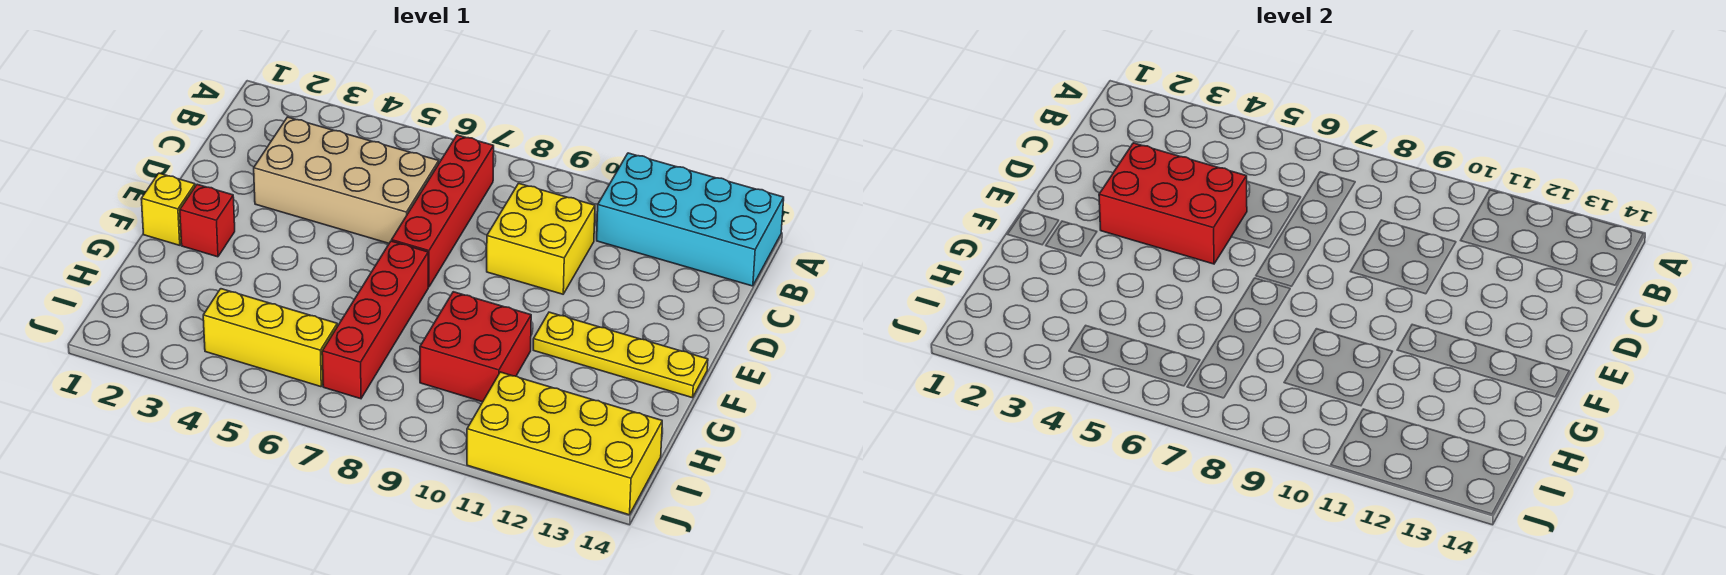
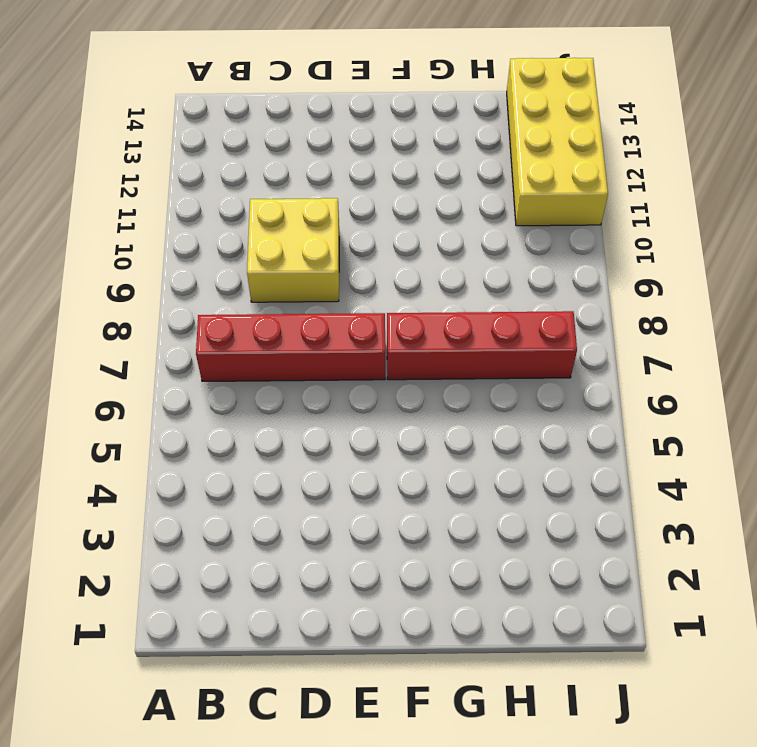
none -> cyan 2x4 brick [597,153,784,286]
none -> tan 2x4 brick [254,117,439,243]
none -> yellow 1x1 brick [141,173,195,245]

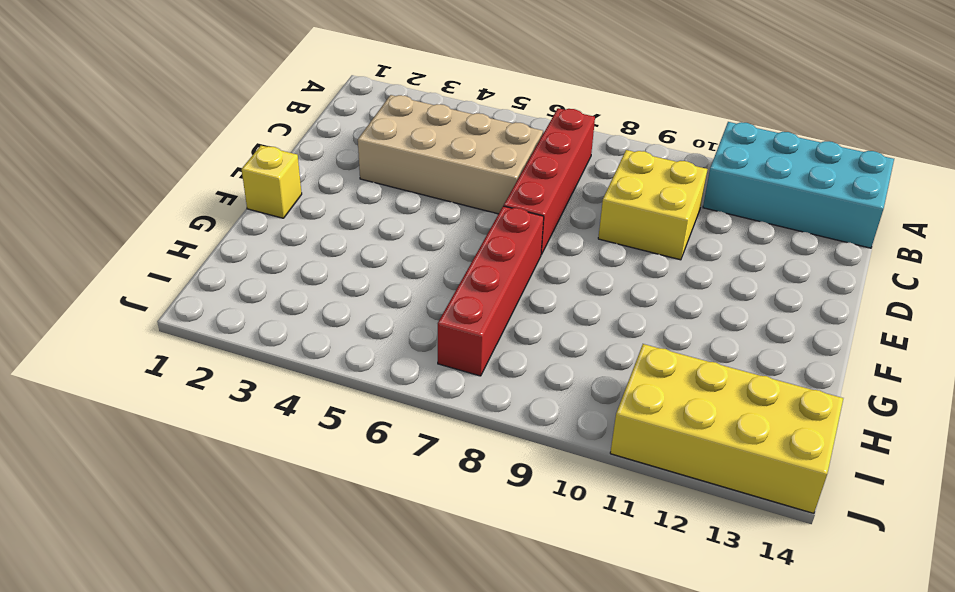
none -> red 1x1 brick [180,184,235,257]
none -> yellow 1x4 plate [533,312,708,398]
none -> red 2x2 brick [420,292,531,402]

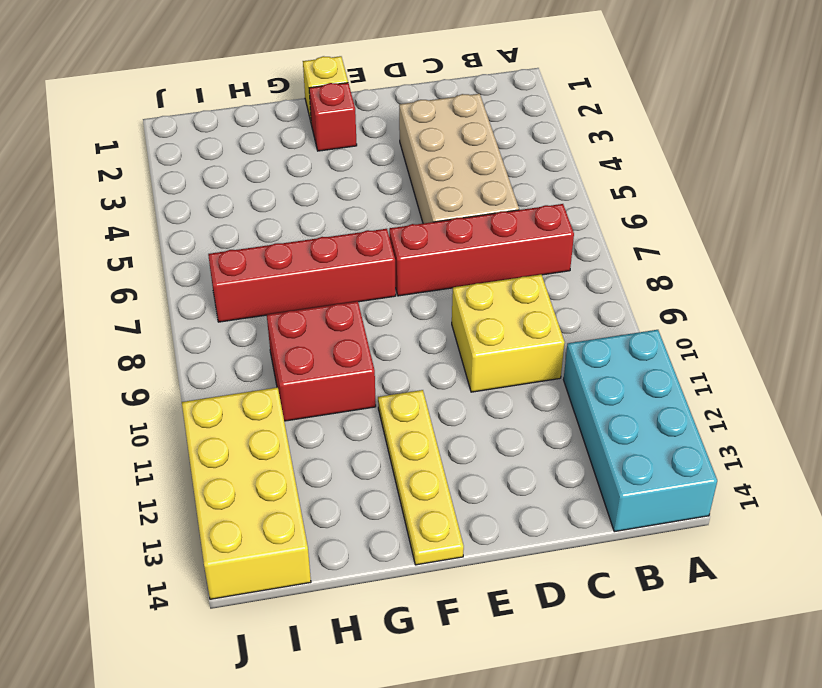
none -> yellow 1x3 brick [203,289,337,387]
none -> red 2x3 brick [1099,143,1247,264]

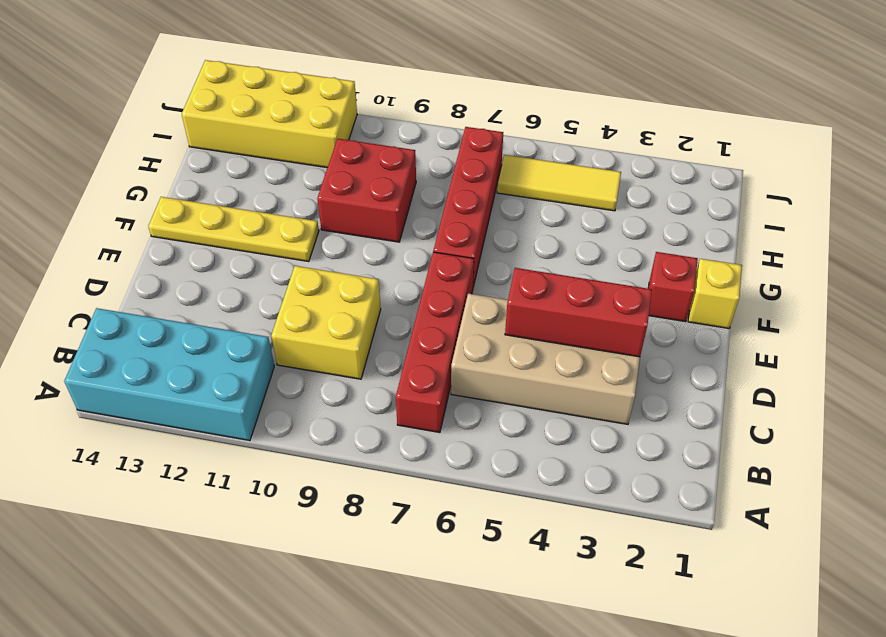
red 1x3 brick [505,268,652,357] -> red 2x3 brick [1099,143,1247,264]
yellow 1x3 tile [497,155,621,211] -> yellow 1x3 brick [203,289,337,387]

